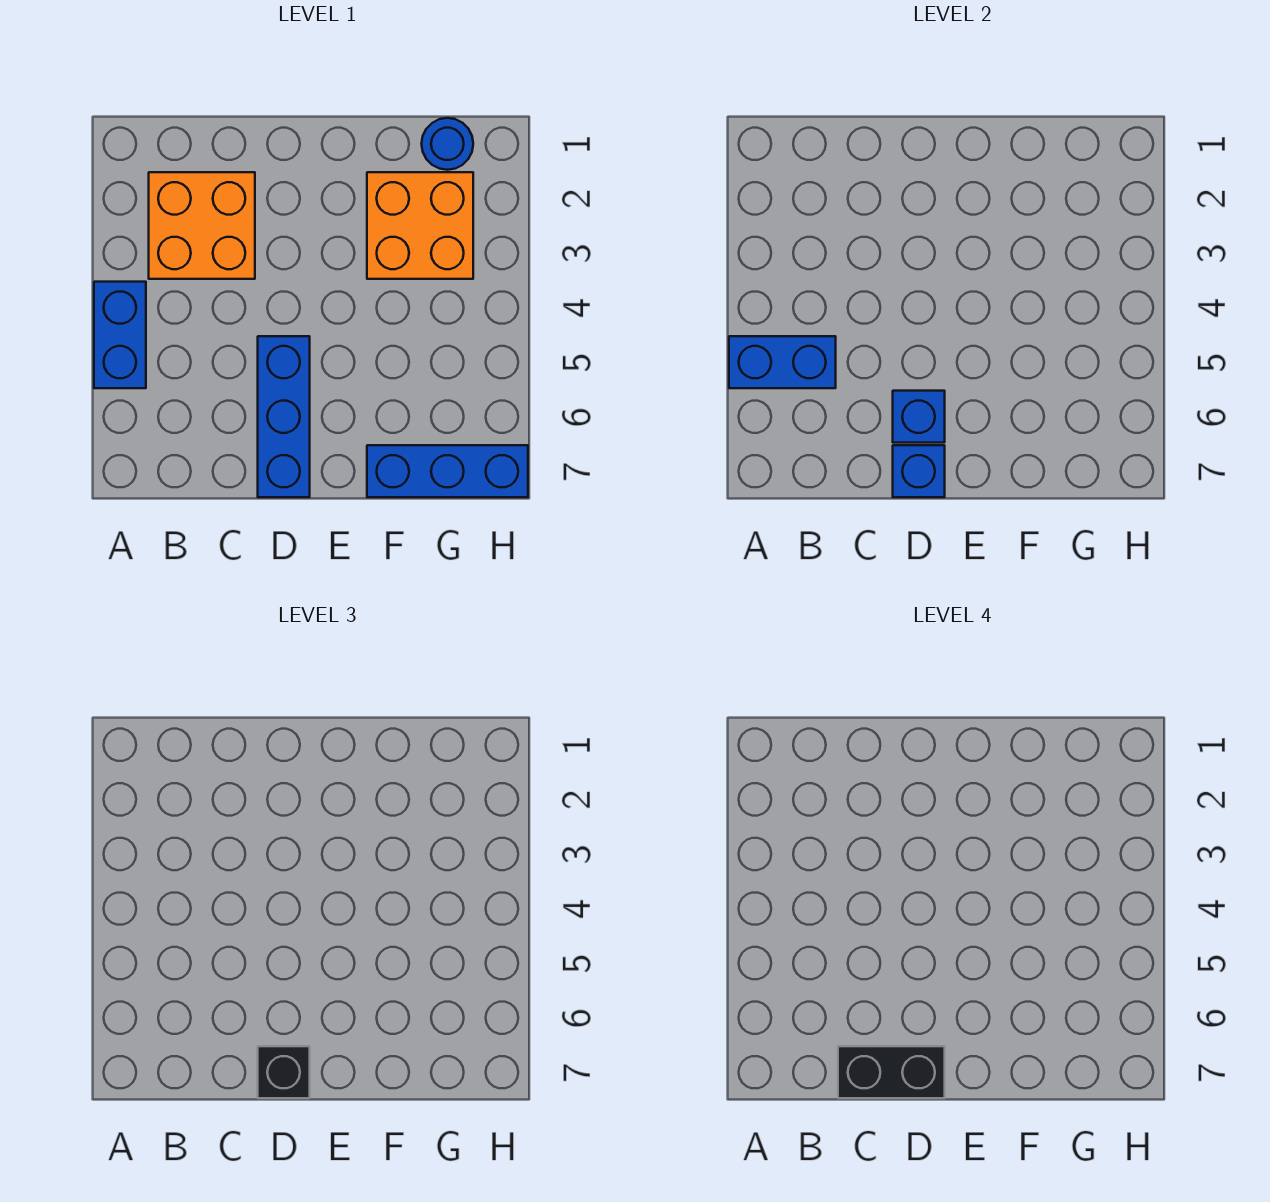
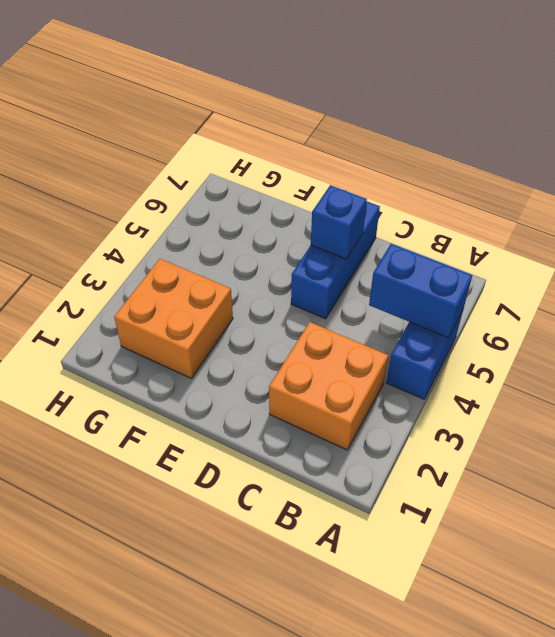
none -> blue 1x3 brick [367,445,528,497]
none -> blue 1x1 round brick [422,118,473,170]

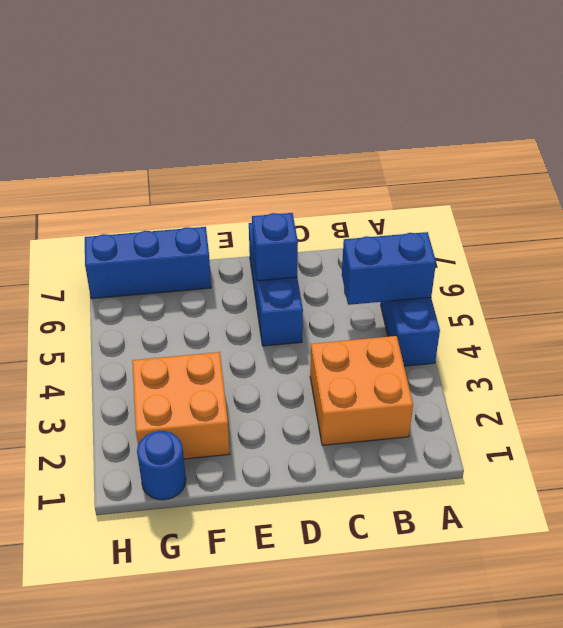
none -> blue 1x1 brick [893,445,945,497]
none -> black 1x1 brick [258,1046,310,1098]

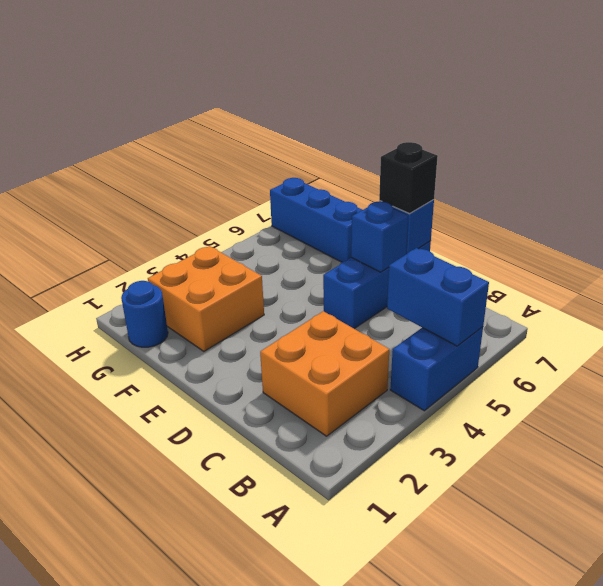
none -> black 1x2 brick [838,1046,945,1098]

